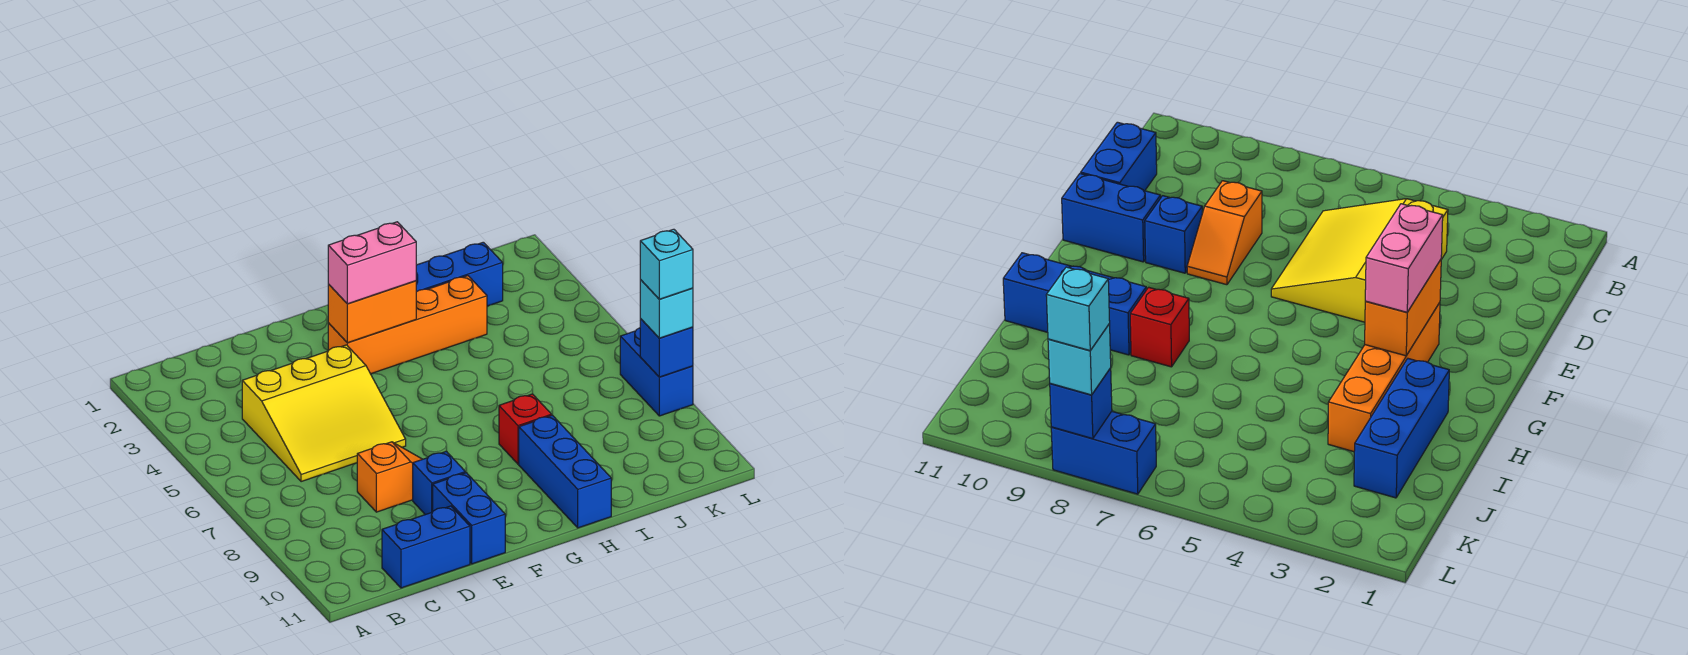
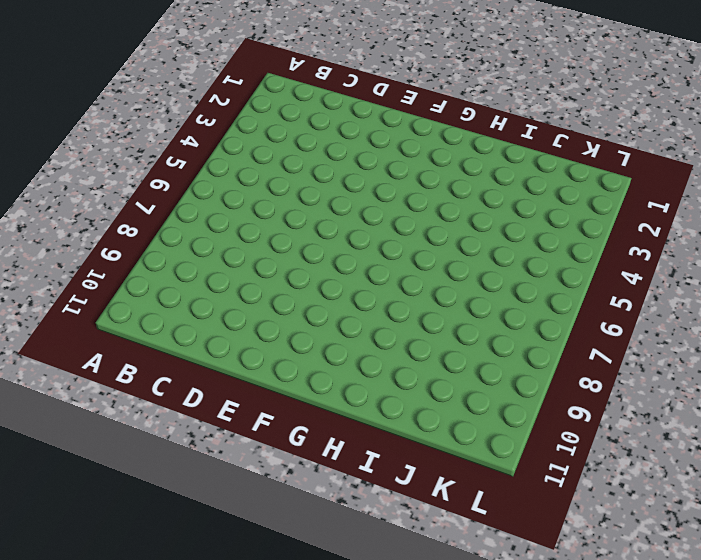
none -> yellow 3x3 slope [242,345,406,482]
none -> blue 1x2 brick [382,506,470,588]
none -> orange 1x2 slope [357,442,422,512]

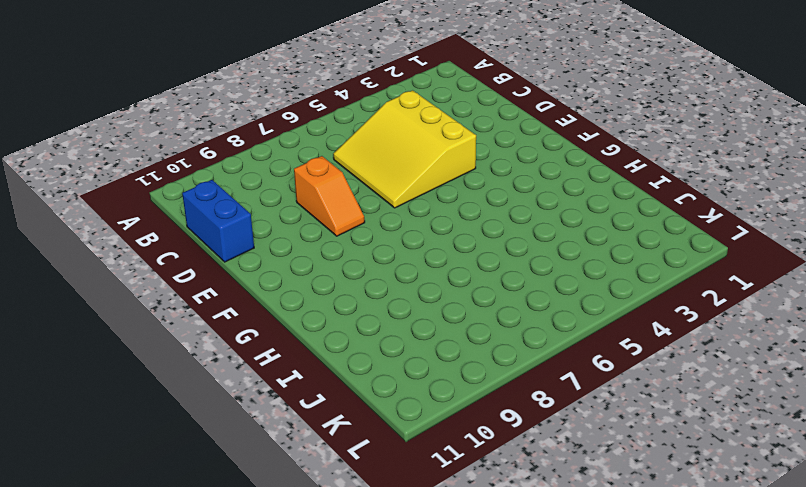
none -> blue 1x1 brick [413,451,465,515]
none -> blue 1x2 brick [433,473,505,564]
none -> orange 1x4 brick [328,276,487,374]

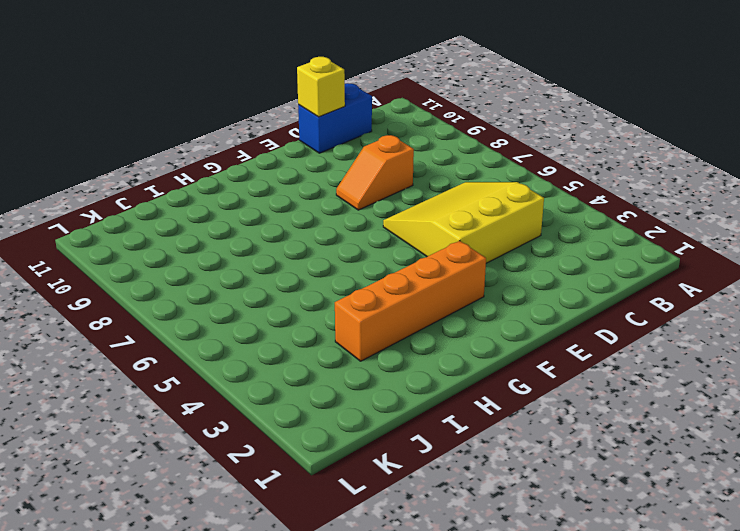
yellow 1x1 brick [297,57,345,117] -> none
none -> blue 1x1 brick [413,451,465,515]
none -> blue 1x2 brick [433,473,505,564]
none -> blue 1x3 brick [416,242,503,306]

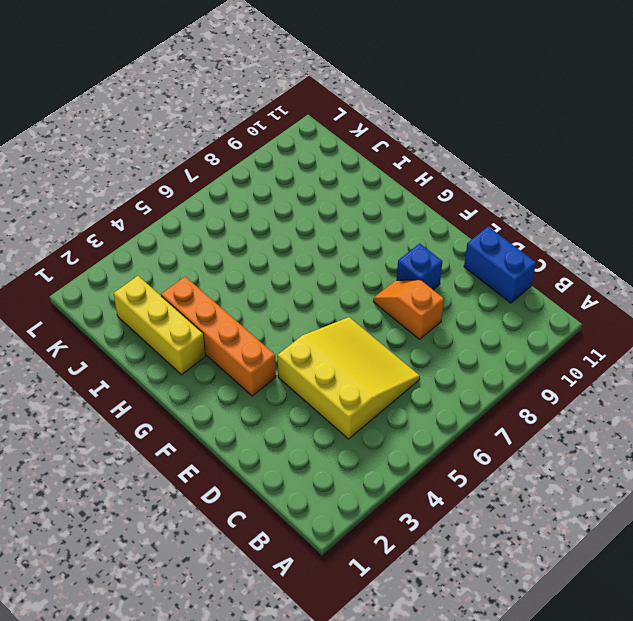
yellow 1x3 brick [114,276,205,375] -> blue 1x3 brick [416,242,503,306]
none -> blue 1x2 brick [433,473,505,564]
none -> red 1x1 brick [499,394,552,464]
none -> blue 1x3 brick [519,415,611,528]

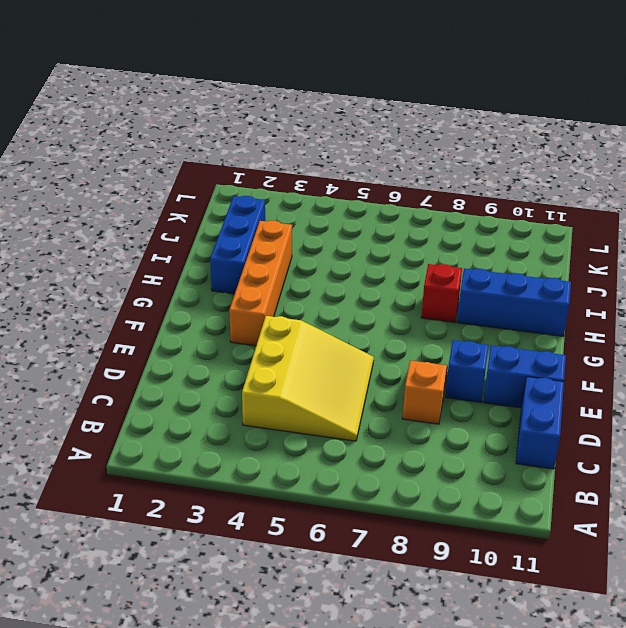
none -> blue 1x2 brick [620,328,693,416]
none -> orange 1x2 brick [328,281,416,343]
none -> blue 1x1 brick [640,319,693,377]

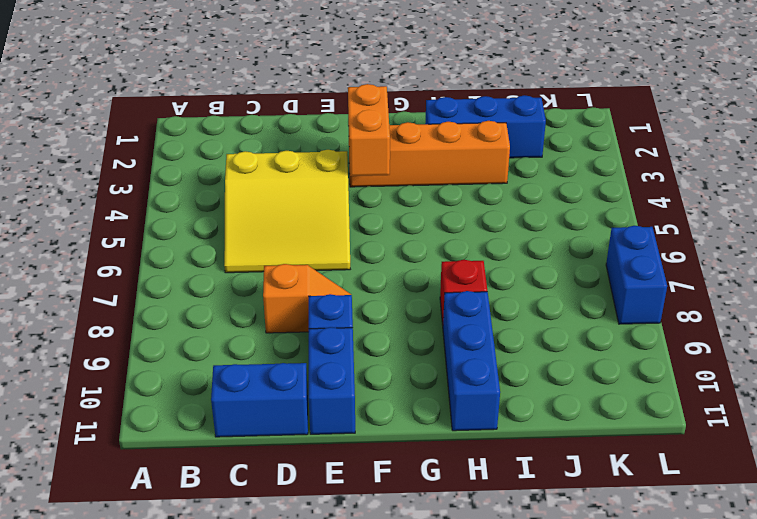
orange 1x2 brick [348,84,390,176] -> orange 1x2 brick turned to [328,281,416,343]
none -> blue 1x1 brick [640,319,693,377]
none -> pink 1x2 brick [328,222,416,304]
none -> cyan 1x1 brick [640,280,693,338]

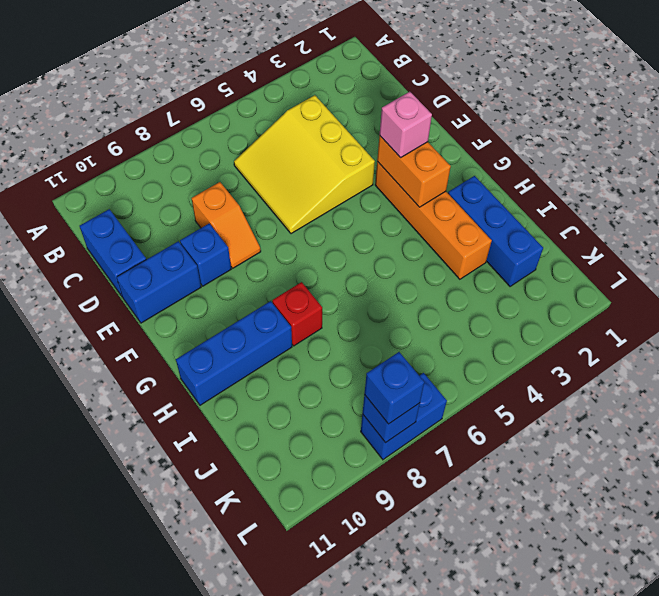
pink 1x1 brick [380,92,432,158] -> pink 1x2 brick [328,222,416,304]
blue 1x1 brick [364,352,424,424] -> cyan 1x1 brick [640,280,693,338]
none -> cyan 1x1 brick [640,229,693,299]

